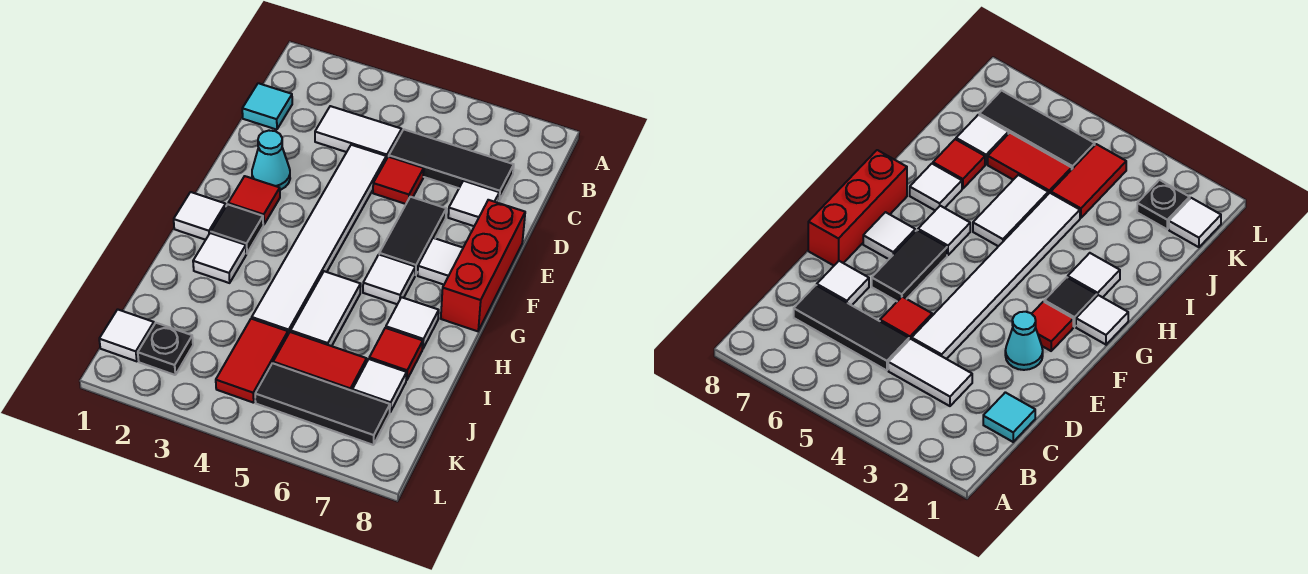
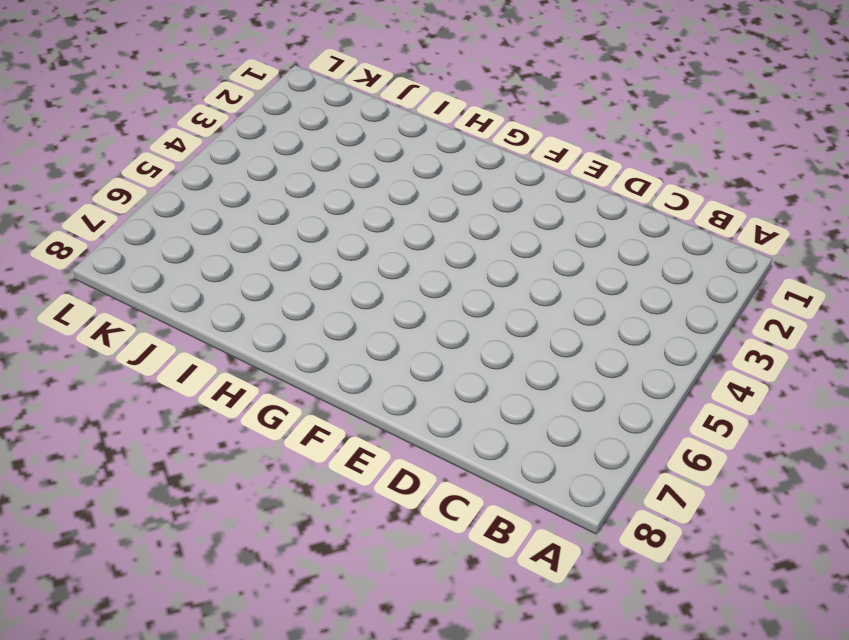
none -> cyan 1x1 tile [242,83,292,130]
none -> white 1x2 tile [315,106,402,159]
none -> black 1x3 tile [389,129,514,200]

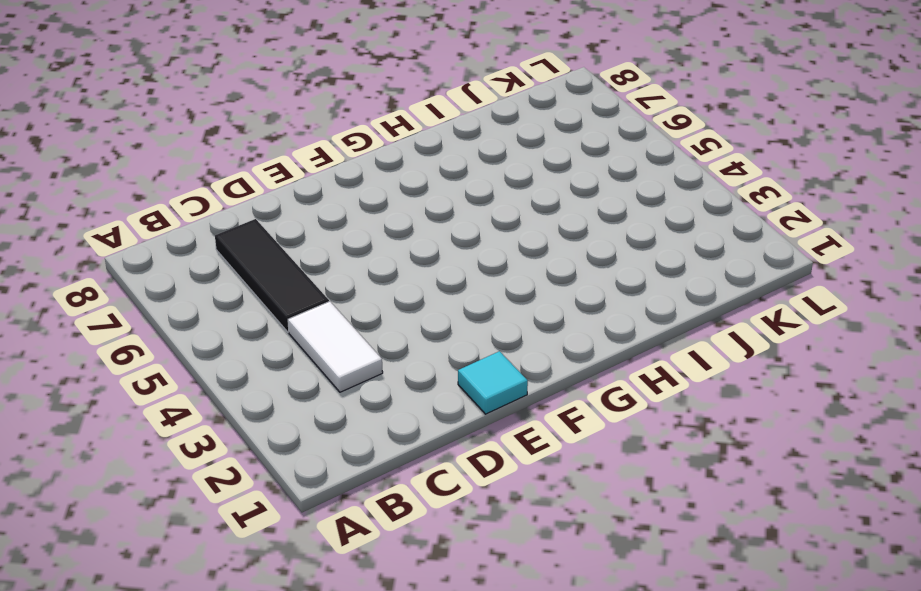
cyan 1x1 tile [458,351,528,414] -> cyan 1x1 tile moved to [242,83,292,130]
none -> white 1x6 tile [252,145,386,334]
none -> red 1x1 tile [373,157,424,204]
none -> white 1x1 tile [448,181,499,226]

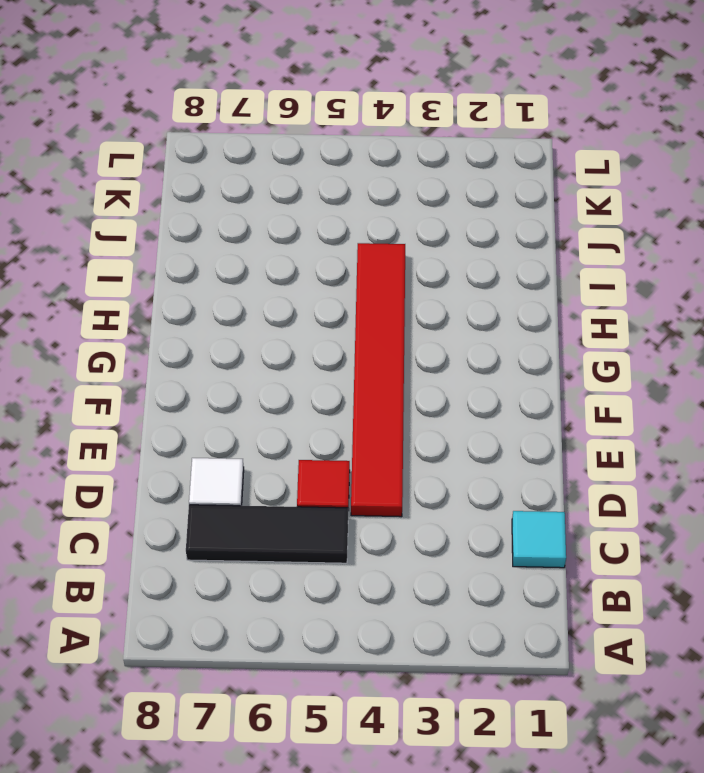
red 1x6 tile [351,243,405,517] -> white 1x6 tile [252,145,386,334]
none -> white 1x2 tile [315,106,402,159]
none -> cyan 1x1 cone [252,131,290,190]
none -> black 1x2 tile [379,197,446,275]

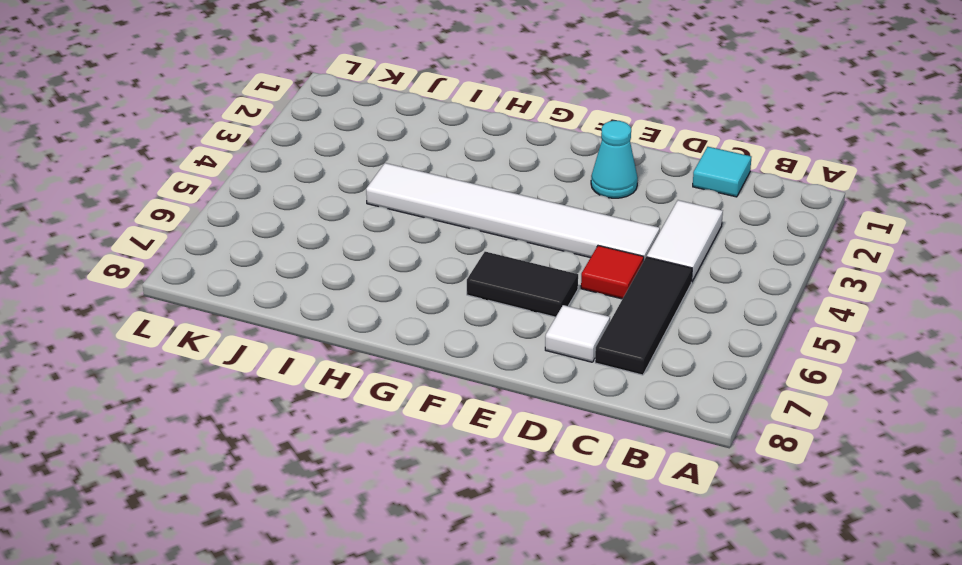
none -> red 1x3 brick [441,200,525,331]
none -> red 1x1 tile [228,176,280,225]
none -> white 1x1 tile [418,238,463,285]

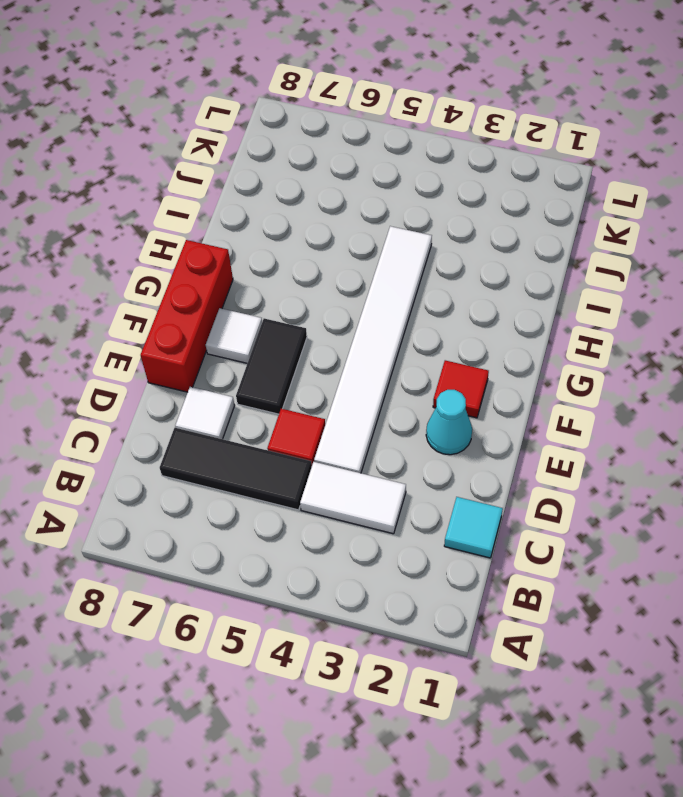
none -> white 1x1 tile [174,192,226,240]
none -> black 1x1 tile [211,204,263,254]
none -> white 1x1 tile [363,255,415,304]

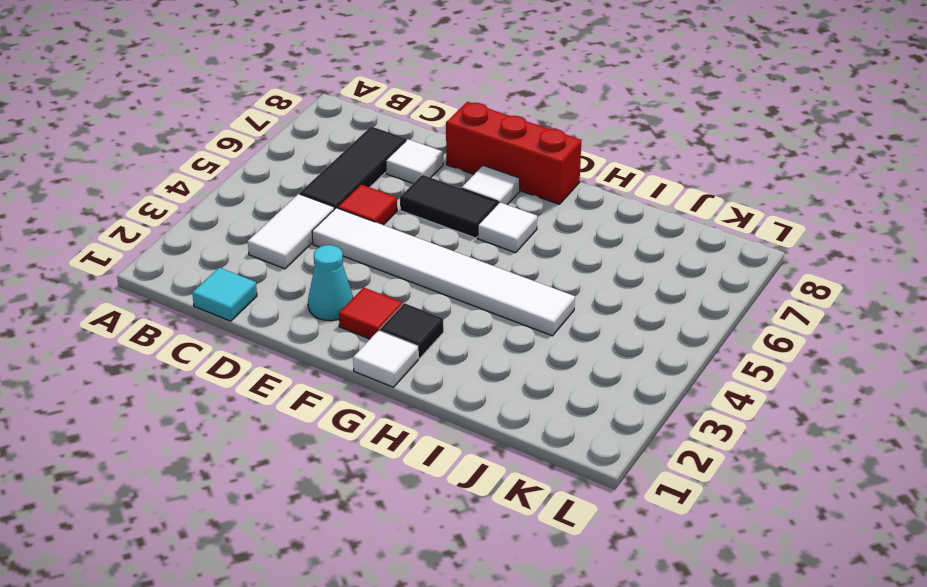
none -> white 1x1 tile [193,233,246,283]
none -> white 1x2 tile [291,271,361,346]
none -> white 1x1 tile [386,297,439,349]

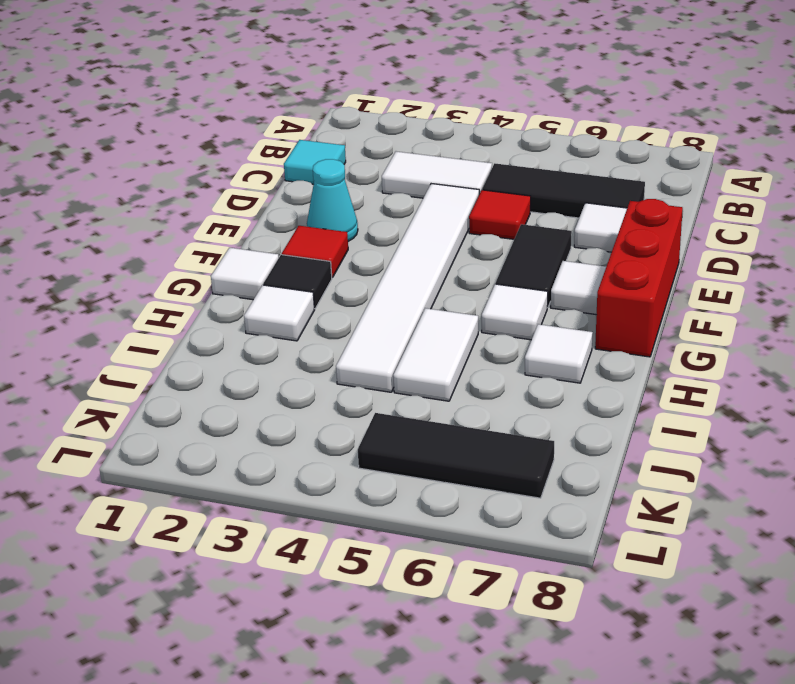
none -> red 1x1 tile [369,328,423,380]
none -> red 1x2 tile [216,319,288,403]
none -> red 1x2 tile [273,332,367,391]

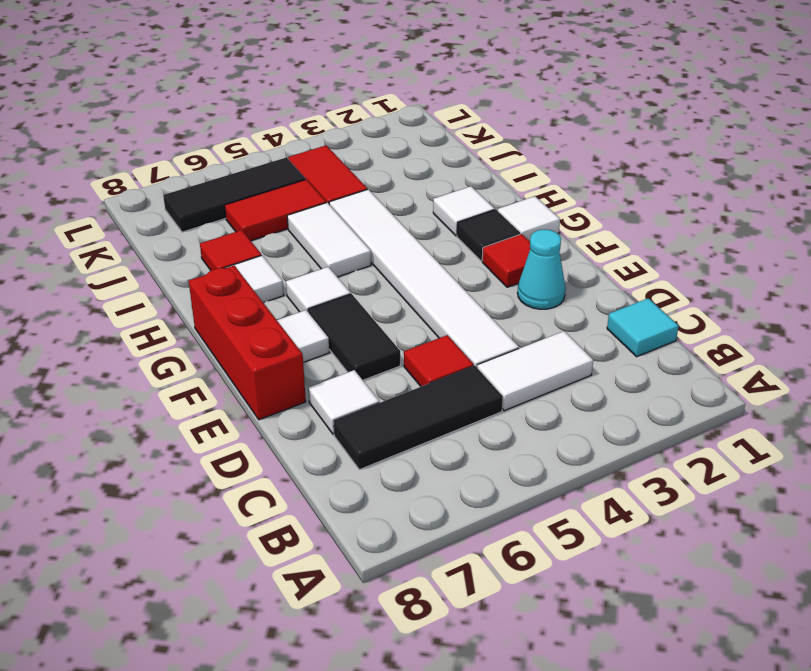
none -> white 1x1 tile [352,359,407,412]
none -> white 1x1 tile [99,309,154,361]
none -> black 1x1 plate [138,323,193,375]

